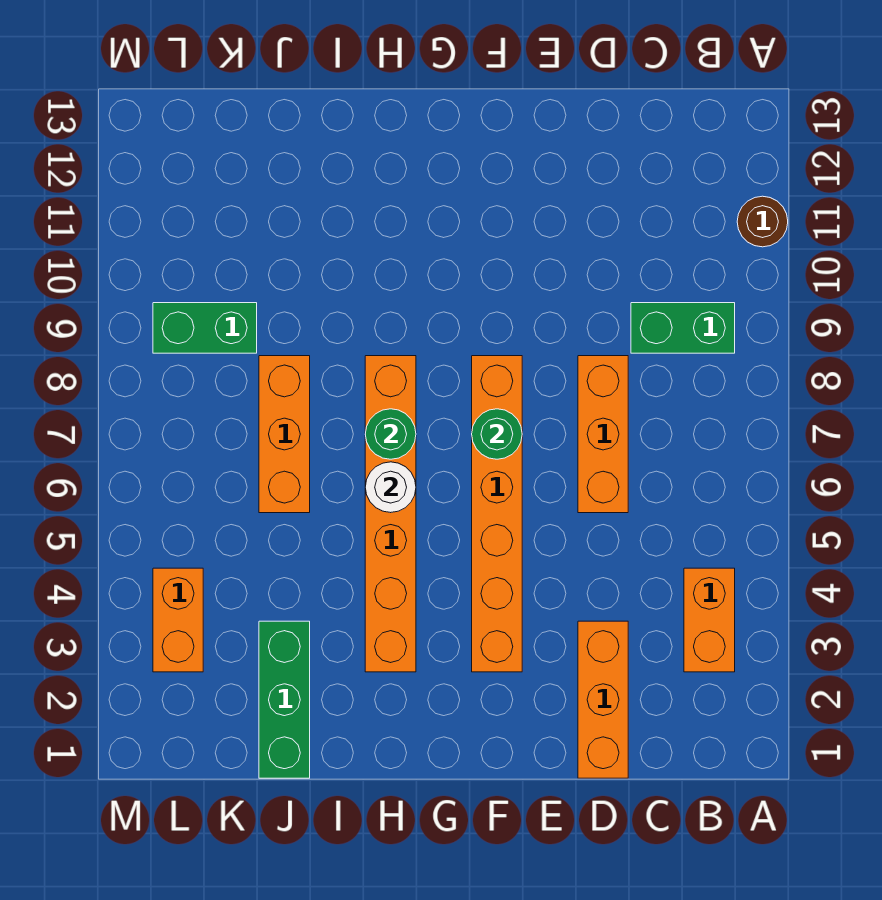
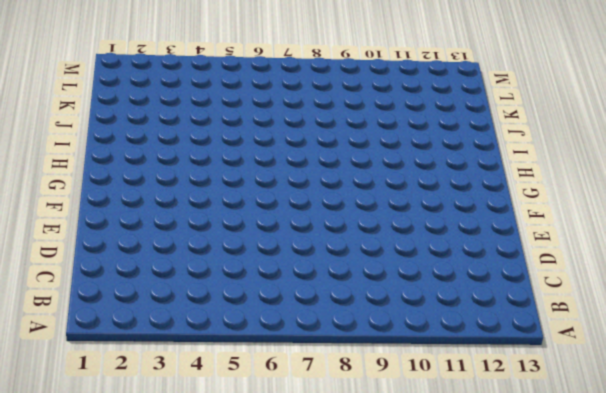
none -> brown 1x1 round brick [737,196,788,247]
none -> orange 1x2 brick [684,568,735,672]
none -> green 1x2 brick [631,303,735,353]

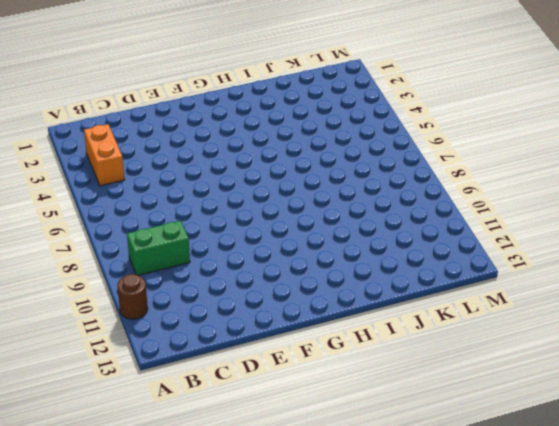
none -> orange 1x3 brick [578,621,628,778]
none -> orange 1x3 brick [578,356,628,513]
none -> orange 1x6 brick [472,356,522,672]

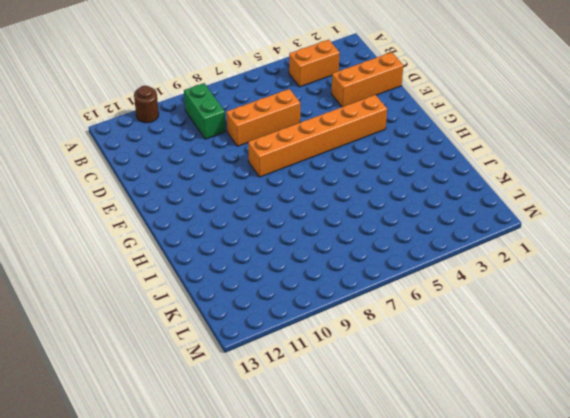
none -> orange 1x6 brick [365,356,416,672]
none -> green 1x3 brick [259,621,310,778]
none -> orange 1x3 brick [259,356,310,513]

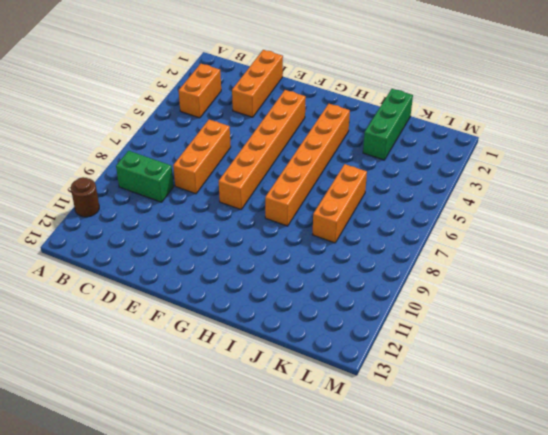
none -> green 1x2 brick [153,303,257,353]
none -> orange 1x2 brick [153,568,203,672]
none -> green 1x1 round brick [472,409,522,459]

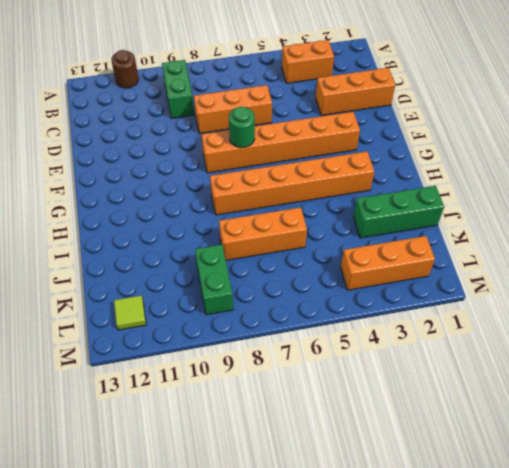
orange 1x3 brick [341,236,435,290] -> orange 1x2 brick [153,568,203,672]
lime 1x1 tile [114,296,146,330] -> none
none -> white 1x1 round brick [365,462,416,513]
none -> green 1x1 round brick [365,409,416,459]

